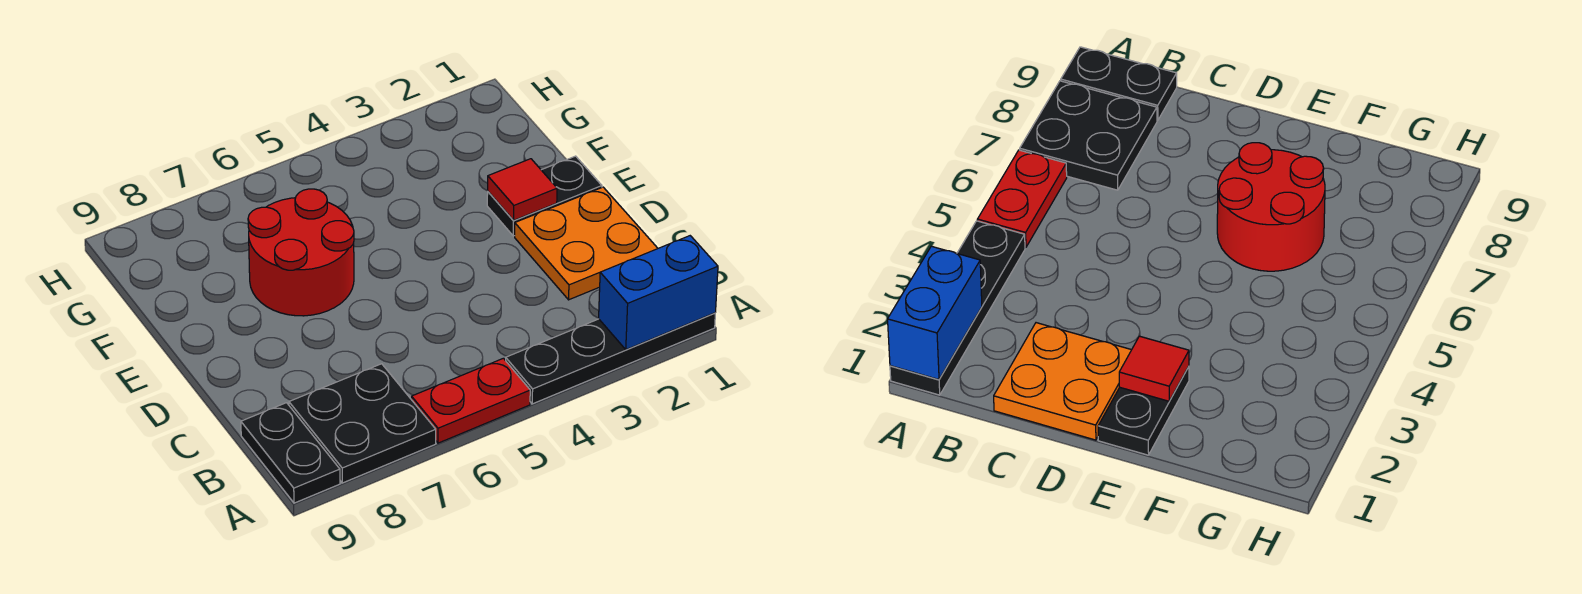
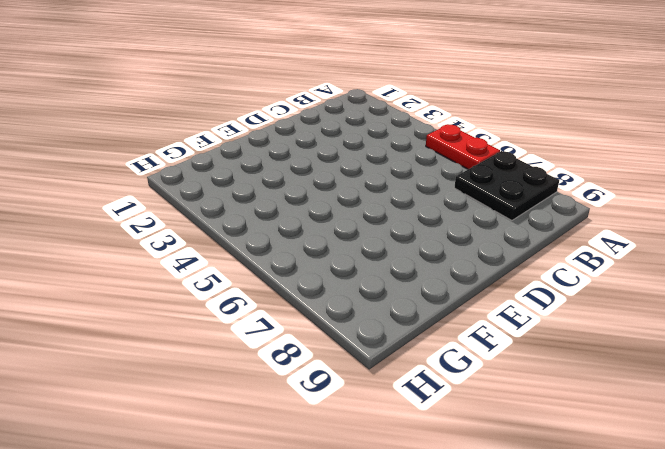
none -> black 1x4 plate [506,313,715,404]
none -> black 1x2 plate [241,403,340,503]

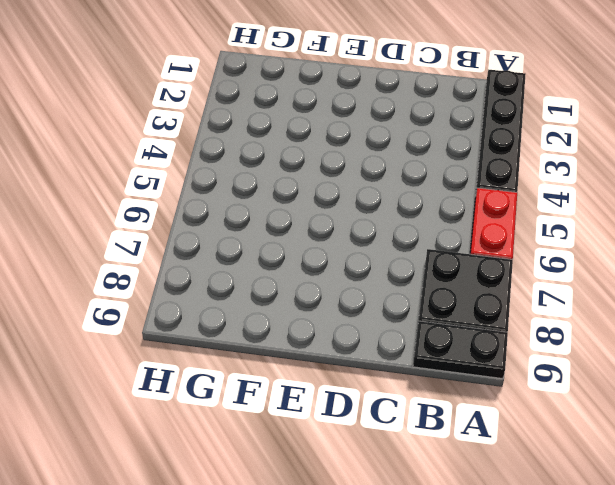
none -> orange 2x2 plate [515,187,658,300]
none -> black 1x2 plate [487,156,602,236]

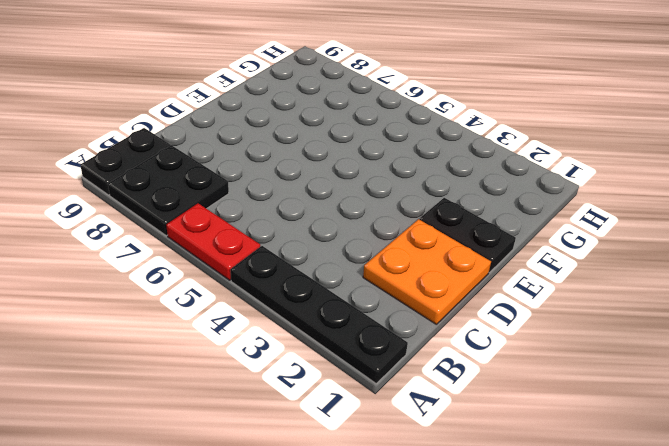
none -> red 2x2 round brick [248,189,354,316]
none -> blue 1x2 brick [599,236,718,350]

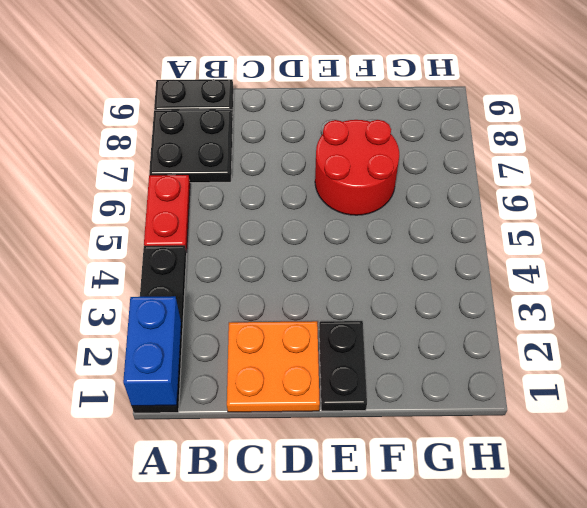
none -> red 1x1 tile [488,159,557,221]

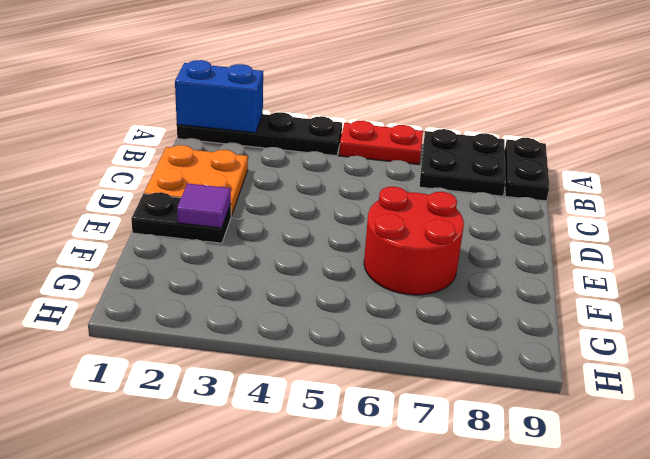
purple 1x1 tile [177,183,231,228] -> red 1x1 tile [488,159,557,221]

